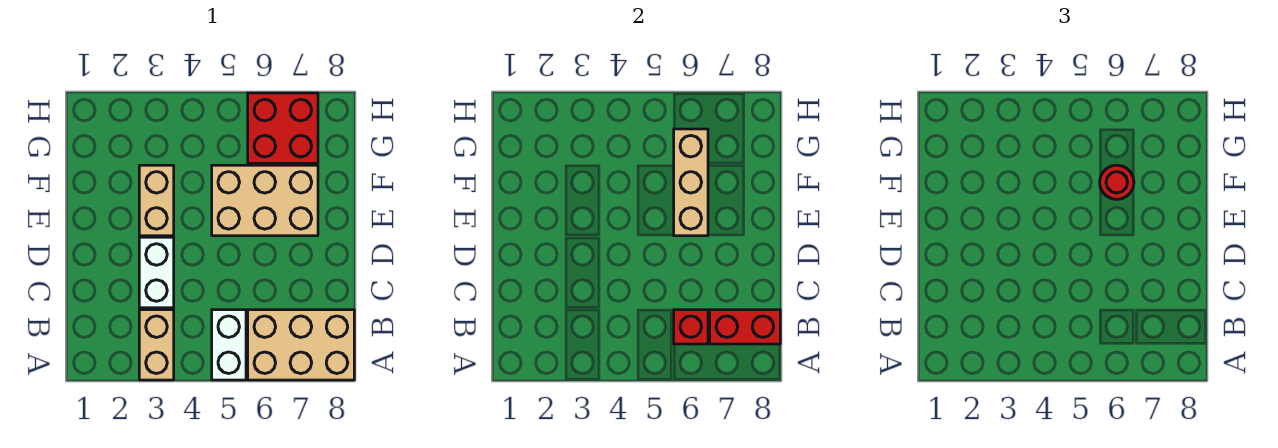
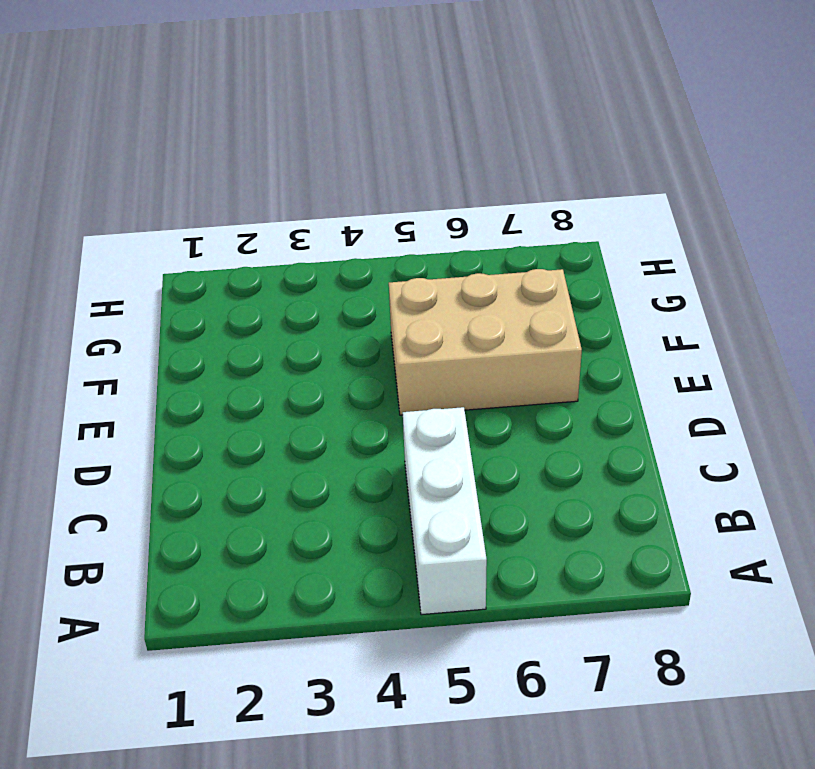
white 1x3 brick [403,407,487,615] -> white 1x2 brick [212,310,246,380]
none -> tan 1x2 brick [139,310,174,380]
none -> tan 2x3 brick [248,310,354,380]

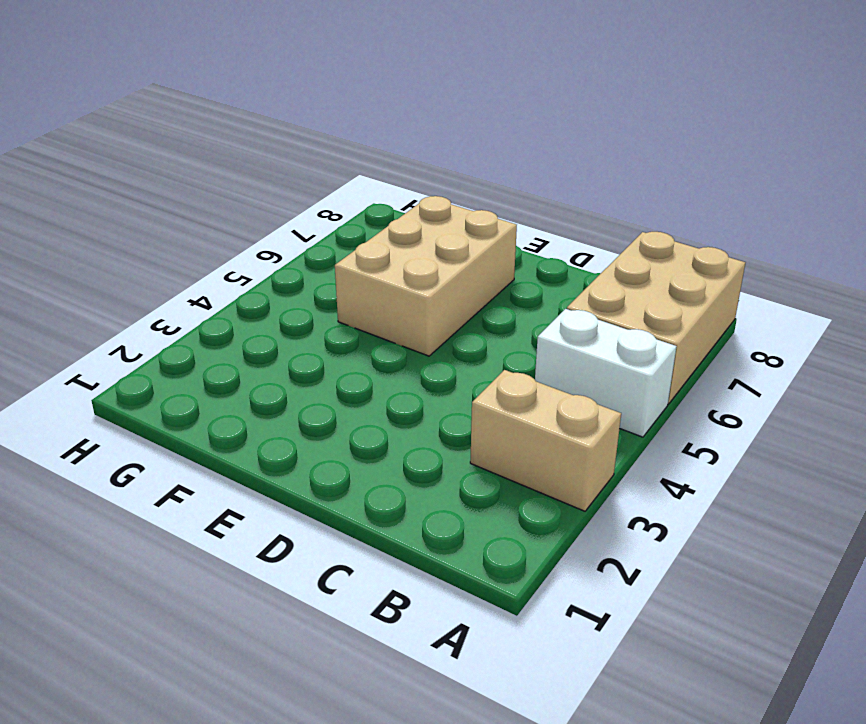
none -> white 1x2 brick [139,237,174,308]
none -> tan 1x2 brick [139,165,174,236]

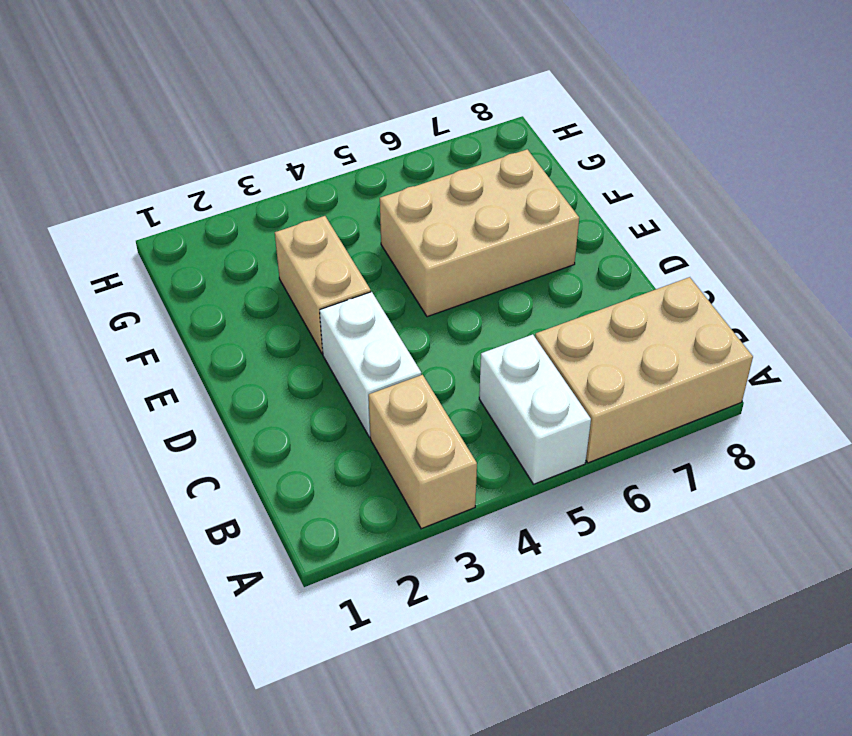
none -> red 2x2 brick [248,93,318,163]
none -> red 1x1 brick [674,310,708,344]

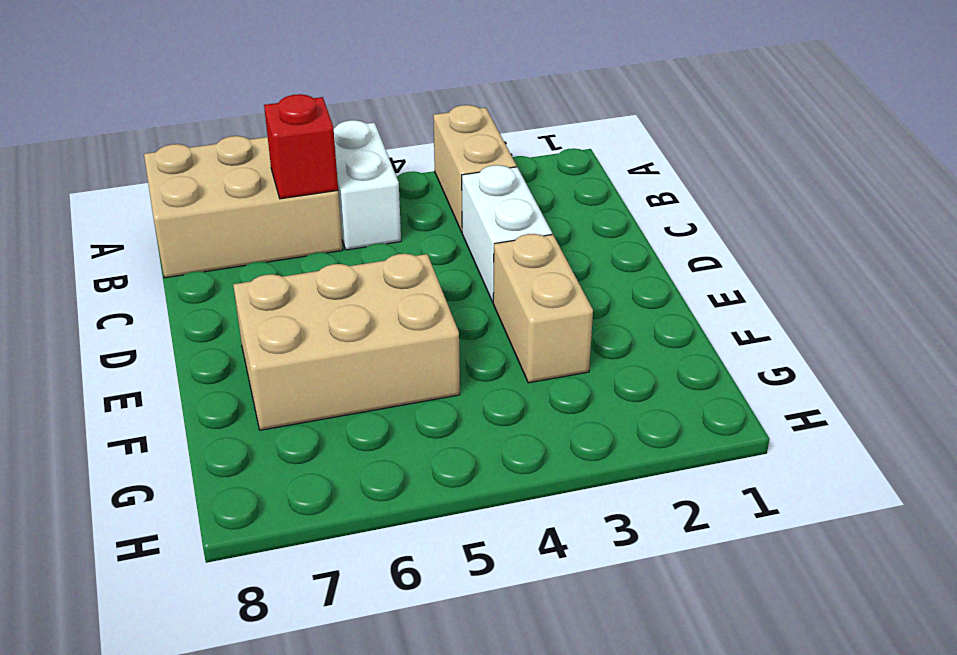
none -> red 2x2 brick [248,93,318,163]
none -> red 1x2 brick [710,310,780,344]

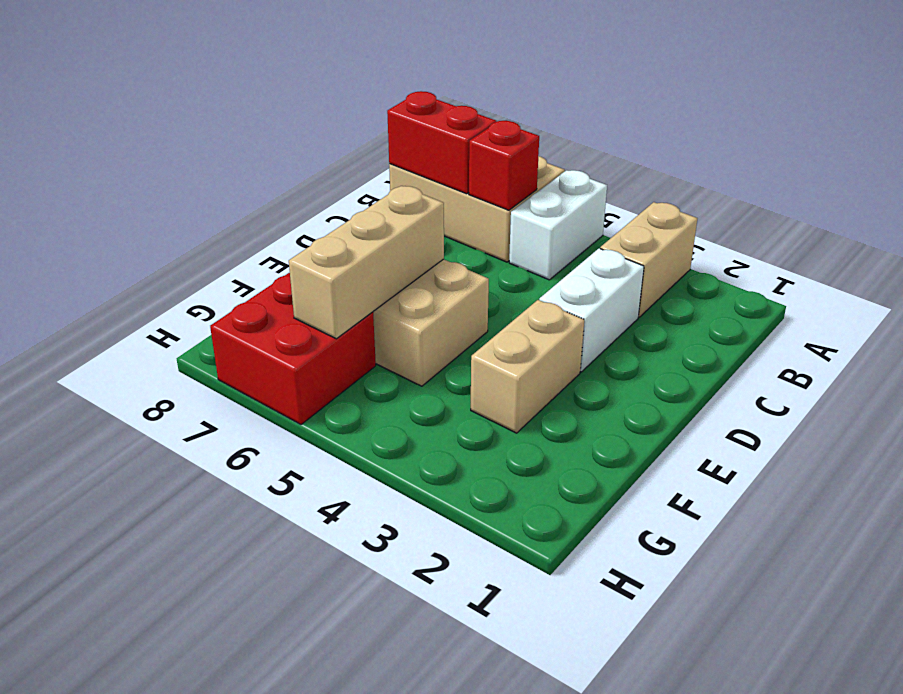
none -> red 1x1 round brick [1100,165,1134,199]

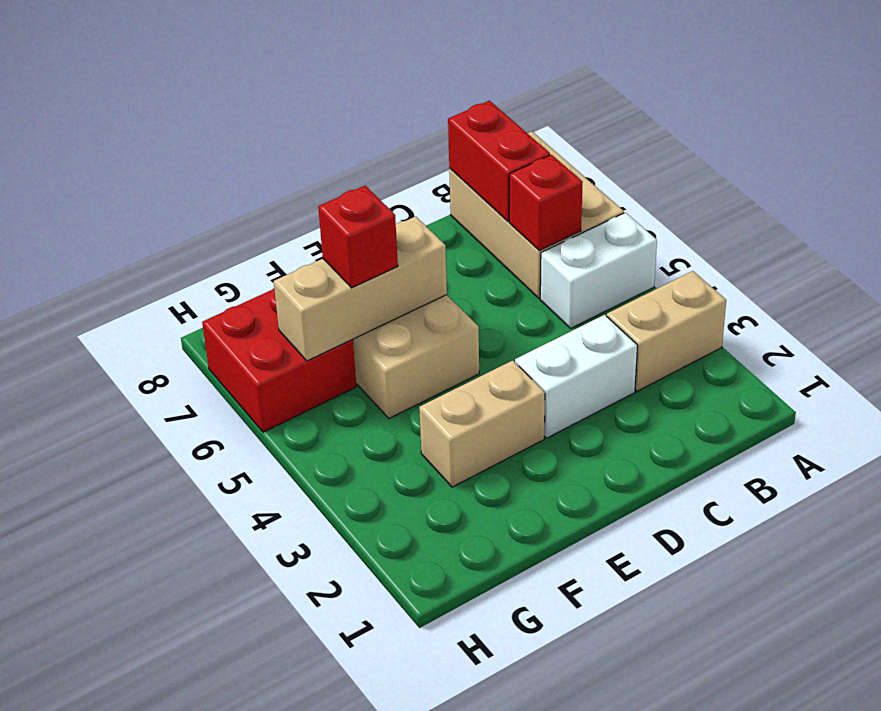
red 1x1 brick [318,186,398,288] -> red 1x1 round brick [1100,165,1134,199]

